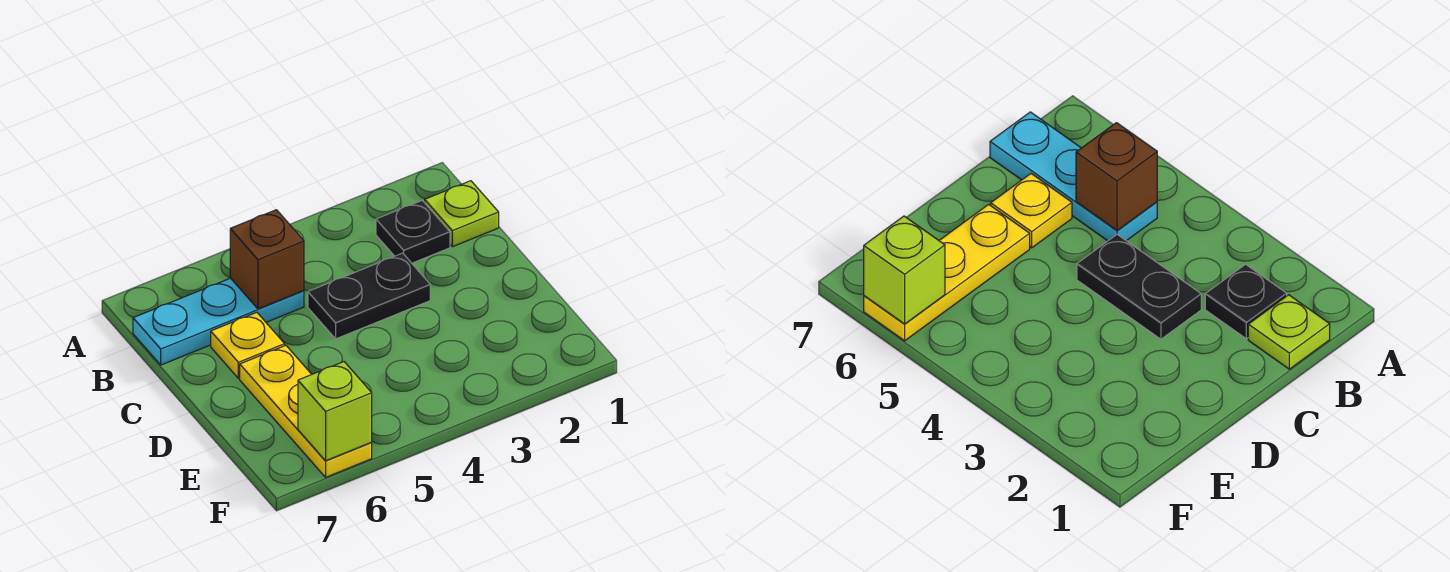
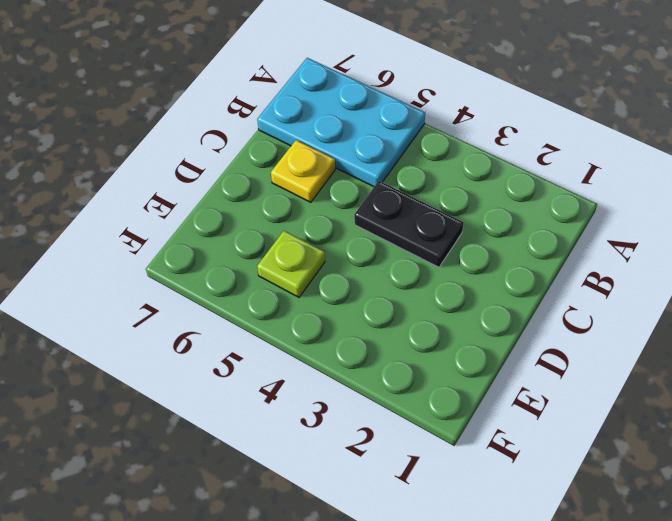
cyan 2x3 plate [257,58,425,187] -> cyan 1x3 plate [133,278,304,365]
lime 1x1 plate [257,231,325,297] -> lime 1x1 plate moved to [425,181,499,247]
none -> black 1x1 plate [376,201,450,263]
none -> yellow 1x3 plate [240,345,372,477]

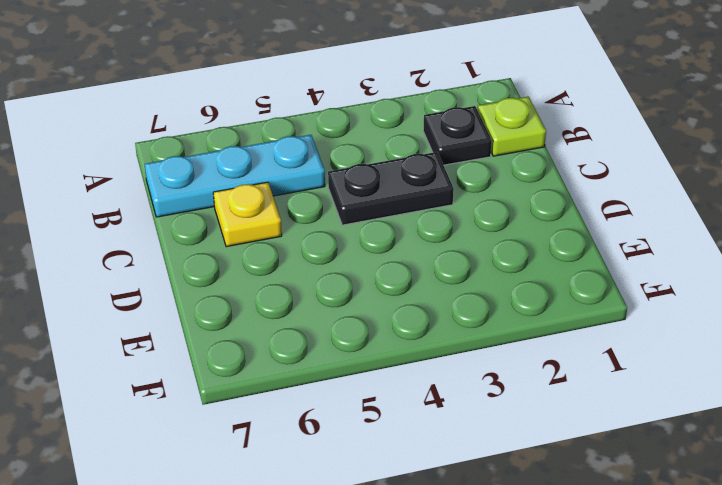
none -> yellow 1x3 plate [240,345,372,477]
none -> brown 1x1 brick [230,210,304,309]

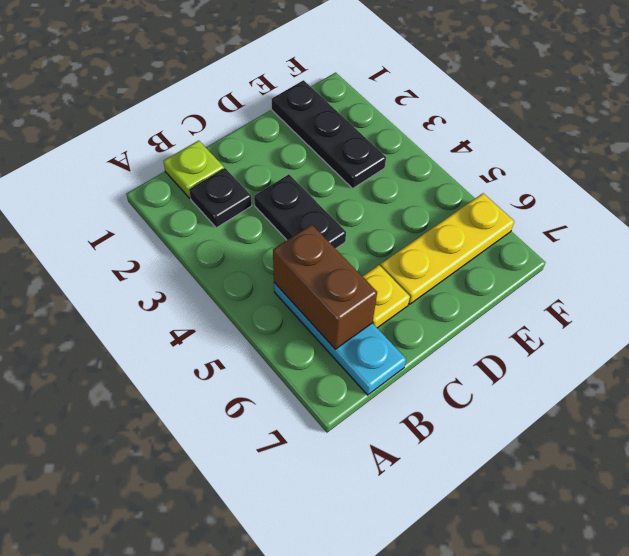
brown 1x2 brick [273,224,377,349] -> brown 1x1 brick [230,210,304,309]
black 1x3 plate [272,80,386,188] -> none
none -> lime 1x1 brick [298,362,372,461]

